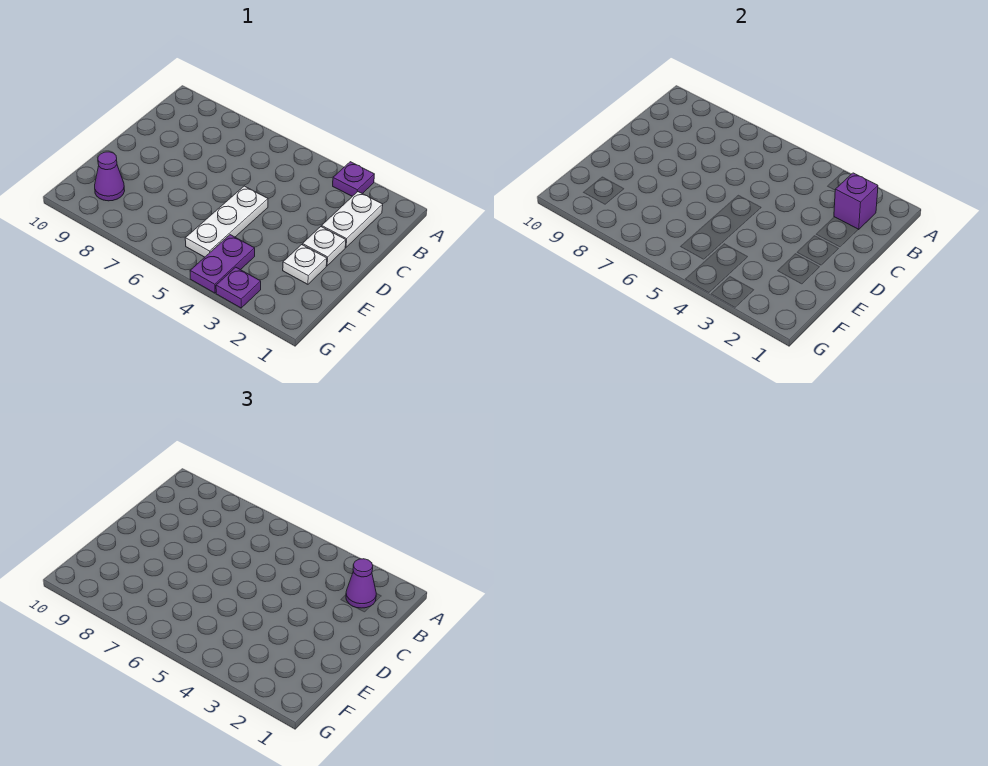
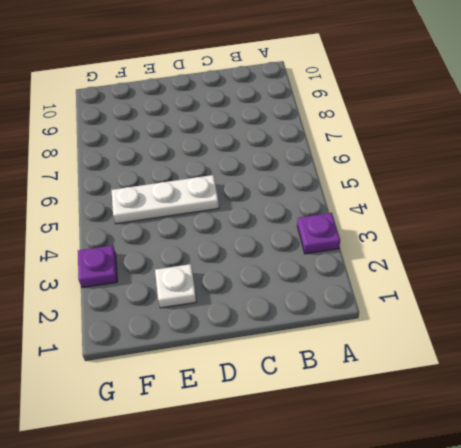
none -> white 1x2 plate [322,192,383,247]
none -> white 1x1 plate [302,227,346,266]

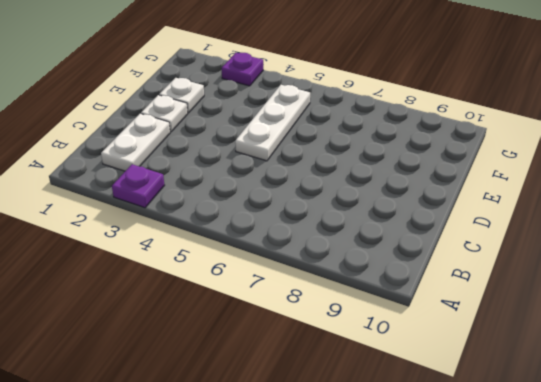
none -> purple 1x2 plate [190,235,255,293]
none -> purple 1x1 cone [95,152,125,201]

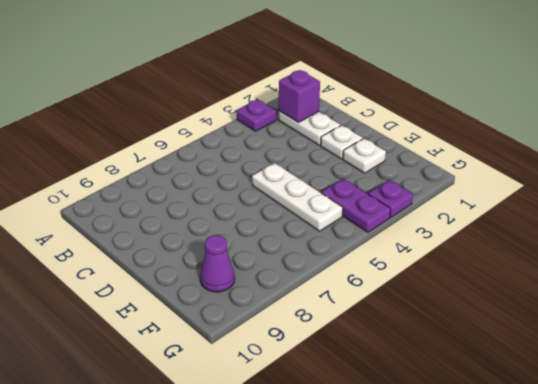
none -> purple 1x1 cone [346,559,376,608]

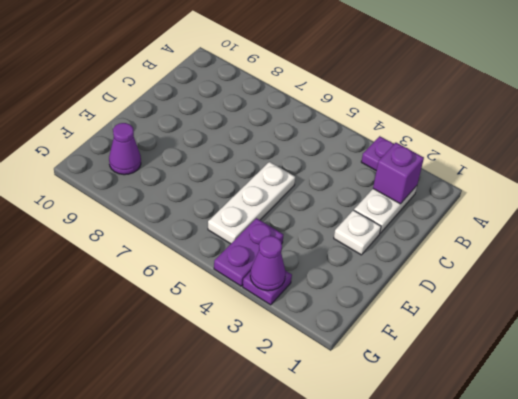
purple 1x1 cone [250,236,286,291] -> purple 1x1 cone moved to [346,559,376,608]
none -> white 1x1 plate [283,245,327,284]

